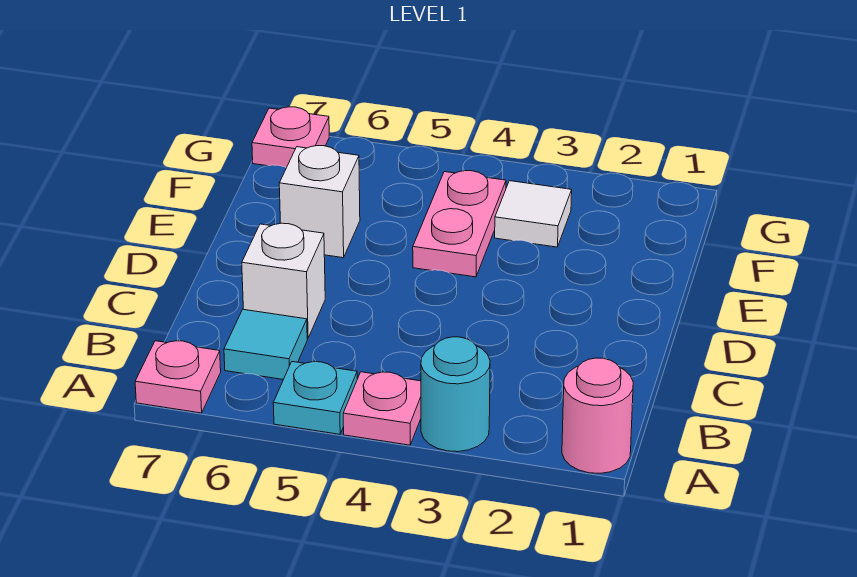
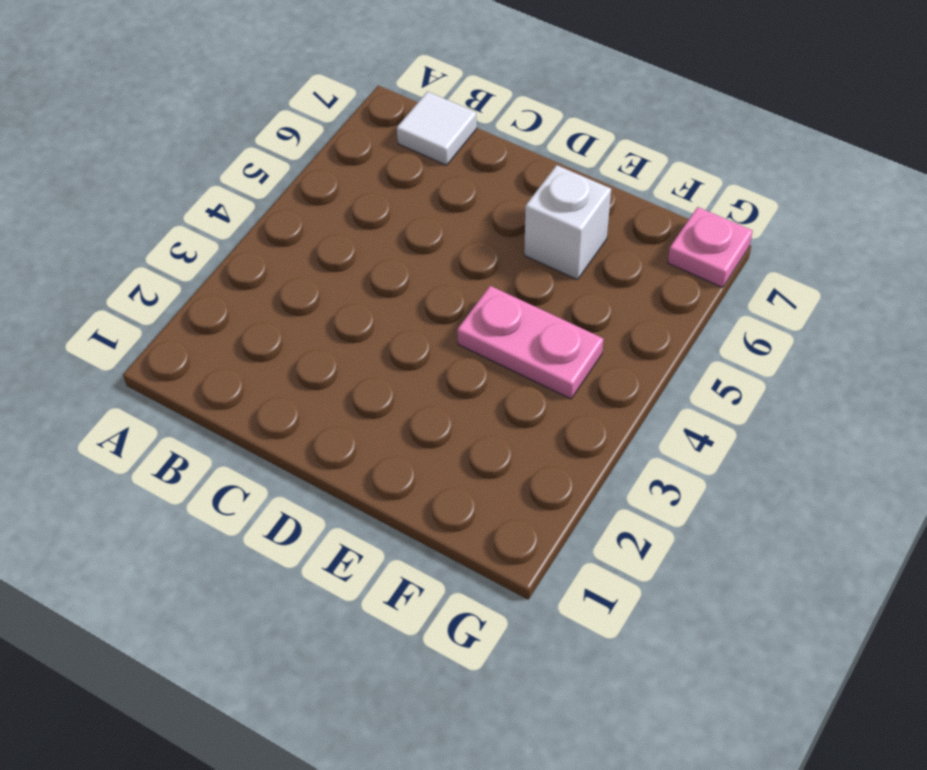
white 1x1 tile [397,92,477,165] -> white 1x1 tile moved to [495,181,572,247]
none -> pink 1x1 round brick [562,358,633,473]
none -> cyan 1x1 round brick [421,337,490,452]

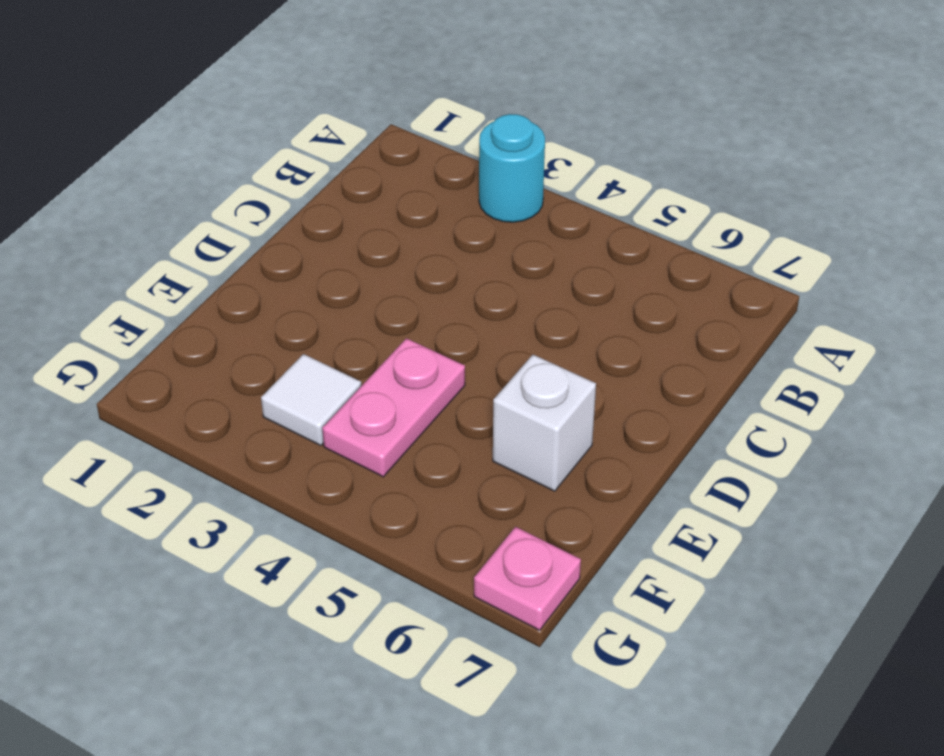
none -> pink 1x1 round brick [562,358,633,473]
none -> pink 1x1 plate [343,372,421,445]

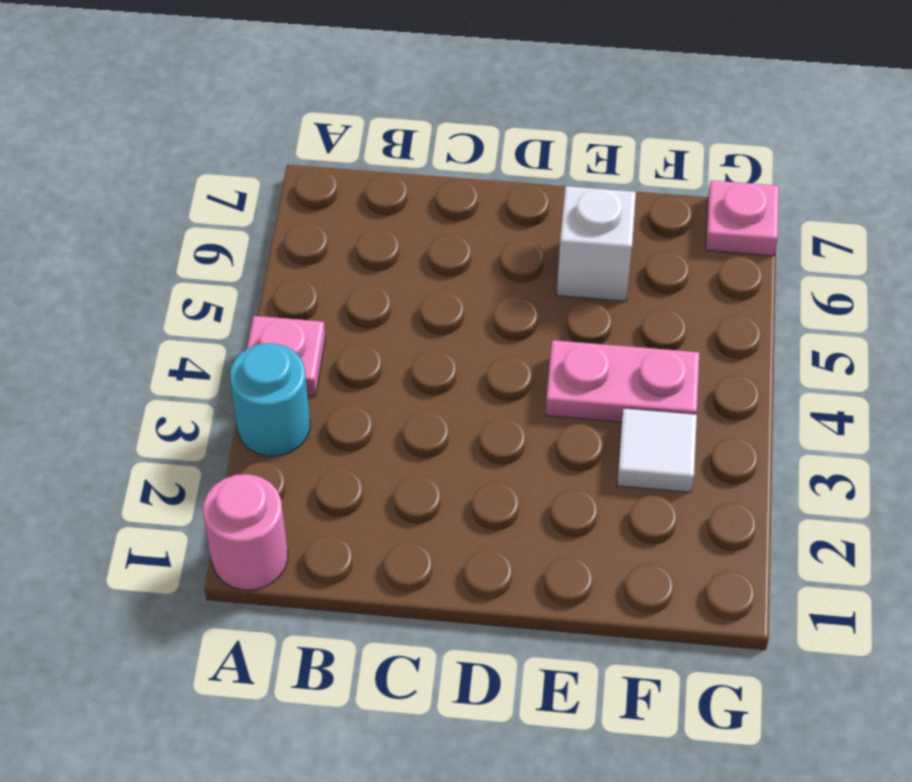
none -> cyan 1x1 plate [273,362,357,434]
none -> pink 1x1 plate [135,341,221,413]

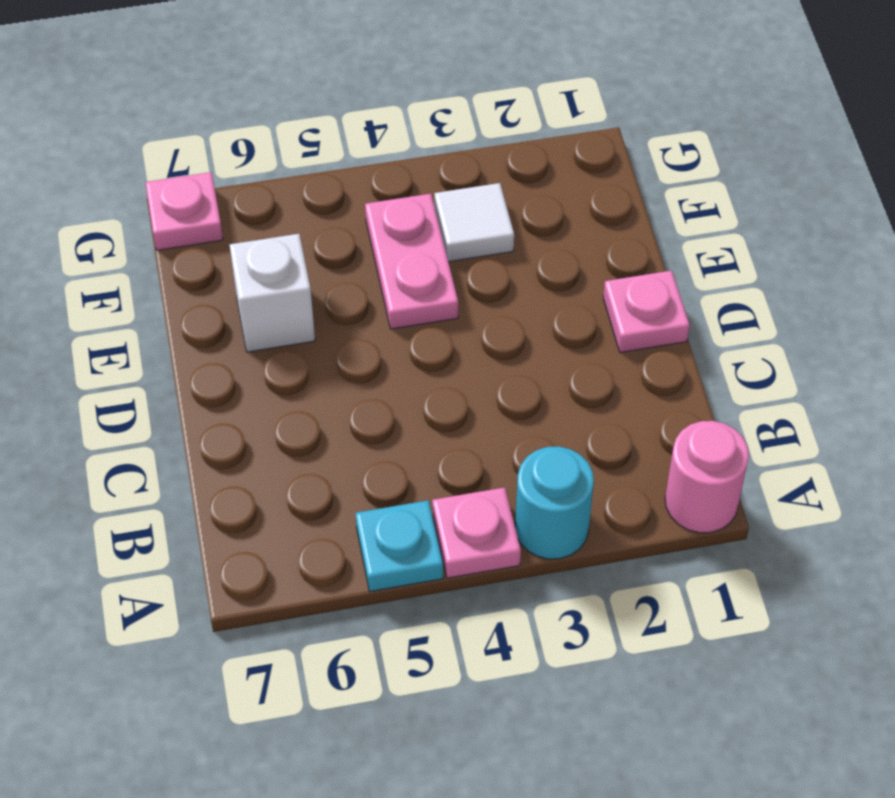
pink 1x1 plate [603,270,690,353] -> pink 1x1 plate moved to [135,341,221,413]
none -> cyan 1x1 tile [224,309,307,380]
none -> white 1x1 brick [242,223,325,338]

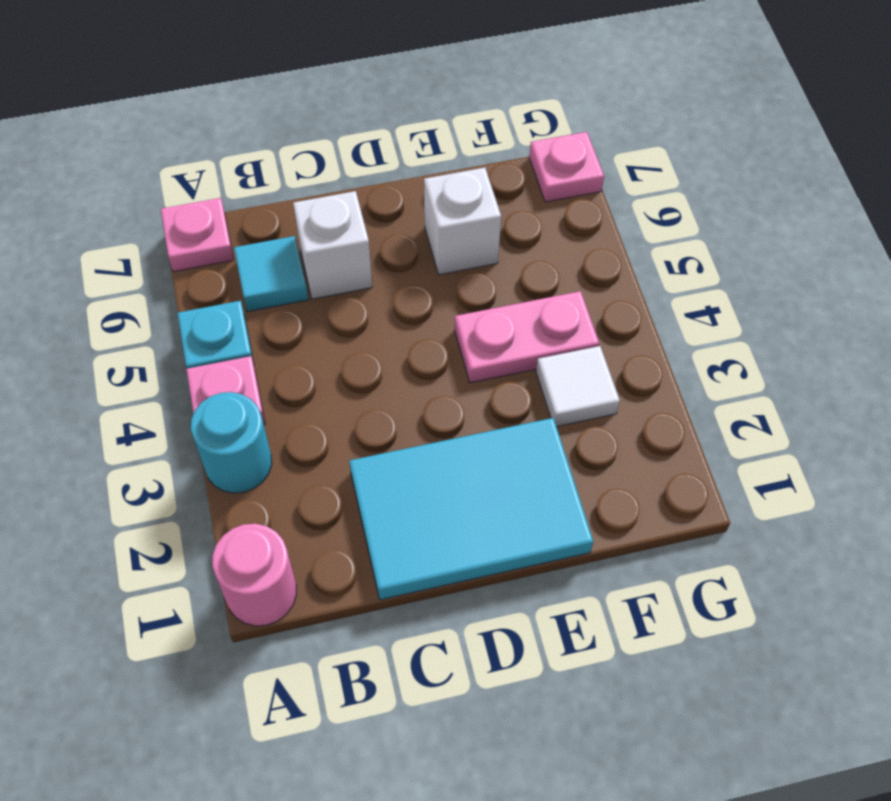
cyan 2x3 tile [349,418,593,600] -> none

